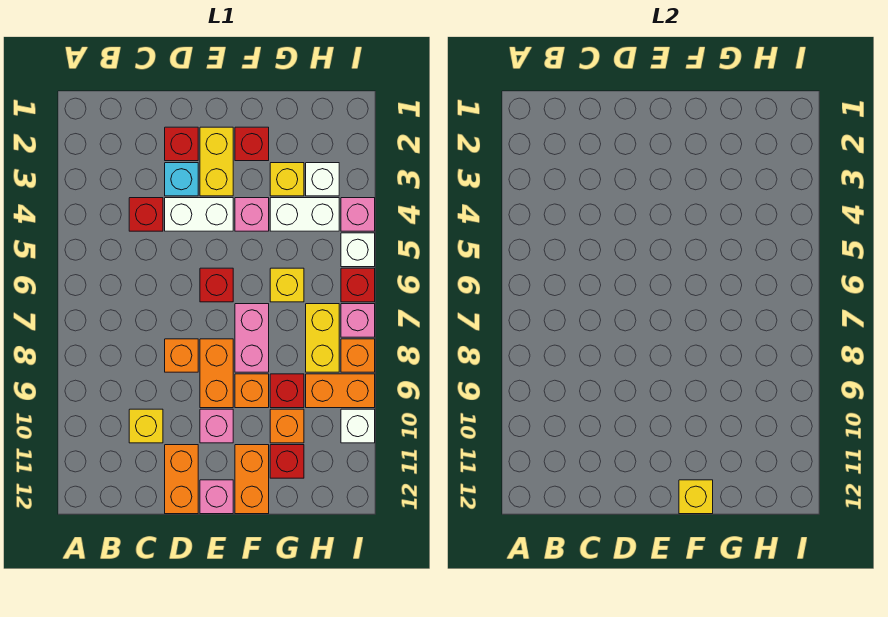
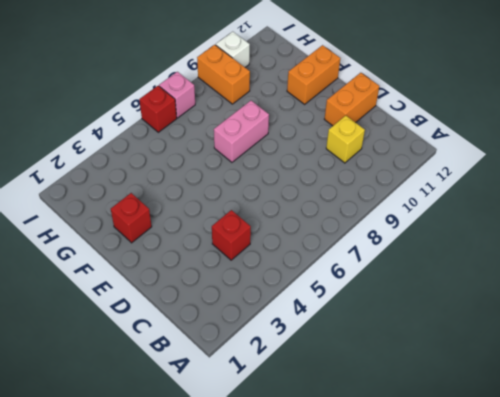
none -> red 1x1 brick [165,127,198,161]
none -> cyan 1x1 brick [165,163,198,196]
none -> white 1x2 brick [165,198,233,231]
none -> orange 1x1 brick [165,339,198,372]

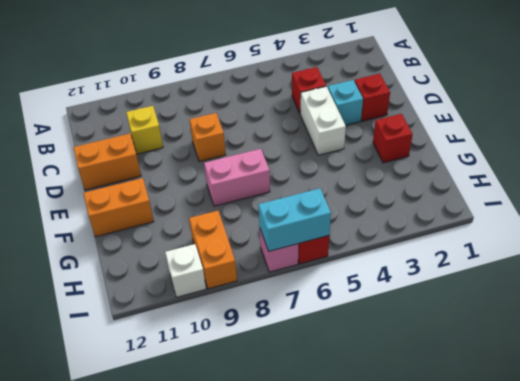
cyan 1x2 brick [258,188,331,251] -> none
none -> yellow 1x2 brick [200,127,233,196]
none -> red 1x1 brick [200,268,233,302]
none -> orange 1x2 brick [200,339,233,408]
none -> pink 1x1 brick [200,409,233,443]

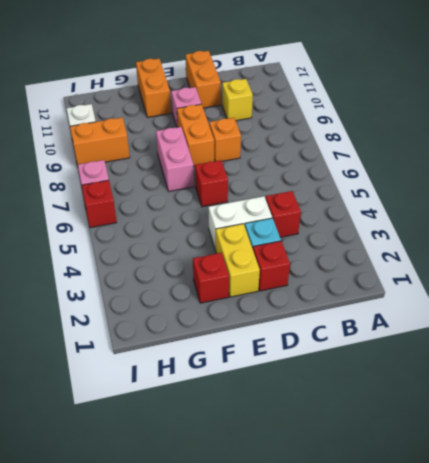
none -> pink 1x1 brick [200,480,233,514]
none -> pink 1x1 brick [235,198,269,231]
none -> orange 1x1 brick [235,374,269,408]
none -> yellow 1x1 brick [270,163,304,196]

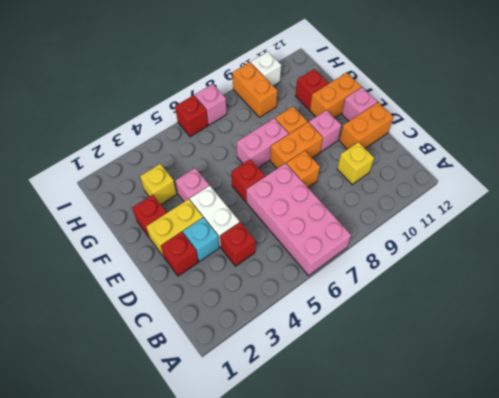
pink 2x4 brick [246,163,351,276] -> none
none -> white 1x2 brick [270,198,339,231]
none -> yellow 1x1 brick [270,268,304,302]
none -> red 1x1 brick [270,374,304,408]
none -> orange 1x1 brick [270,409,304,443]

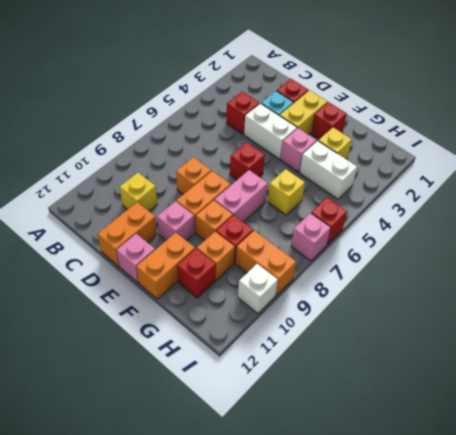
none -> white 1x1 brick [306,163,339,196]
none -> yellow 1x2 brick [306,304,339,372]
none -> pink 1x1 brick [341,198,375,231]
none -> white 1x1 brick [341,233,375,267]

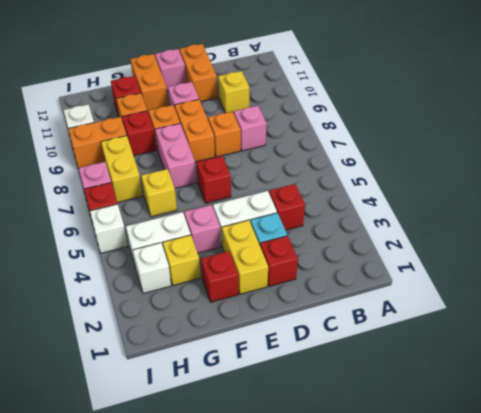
pink 1x1 brick [234,106,267,151] -> pink 1x1 brick moved to [341,198,375,231]
none -> orange 1x1 brick [341,339,375,372]
none -> yellow 1x1 brick [679,480,713,514]

